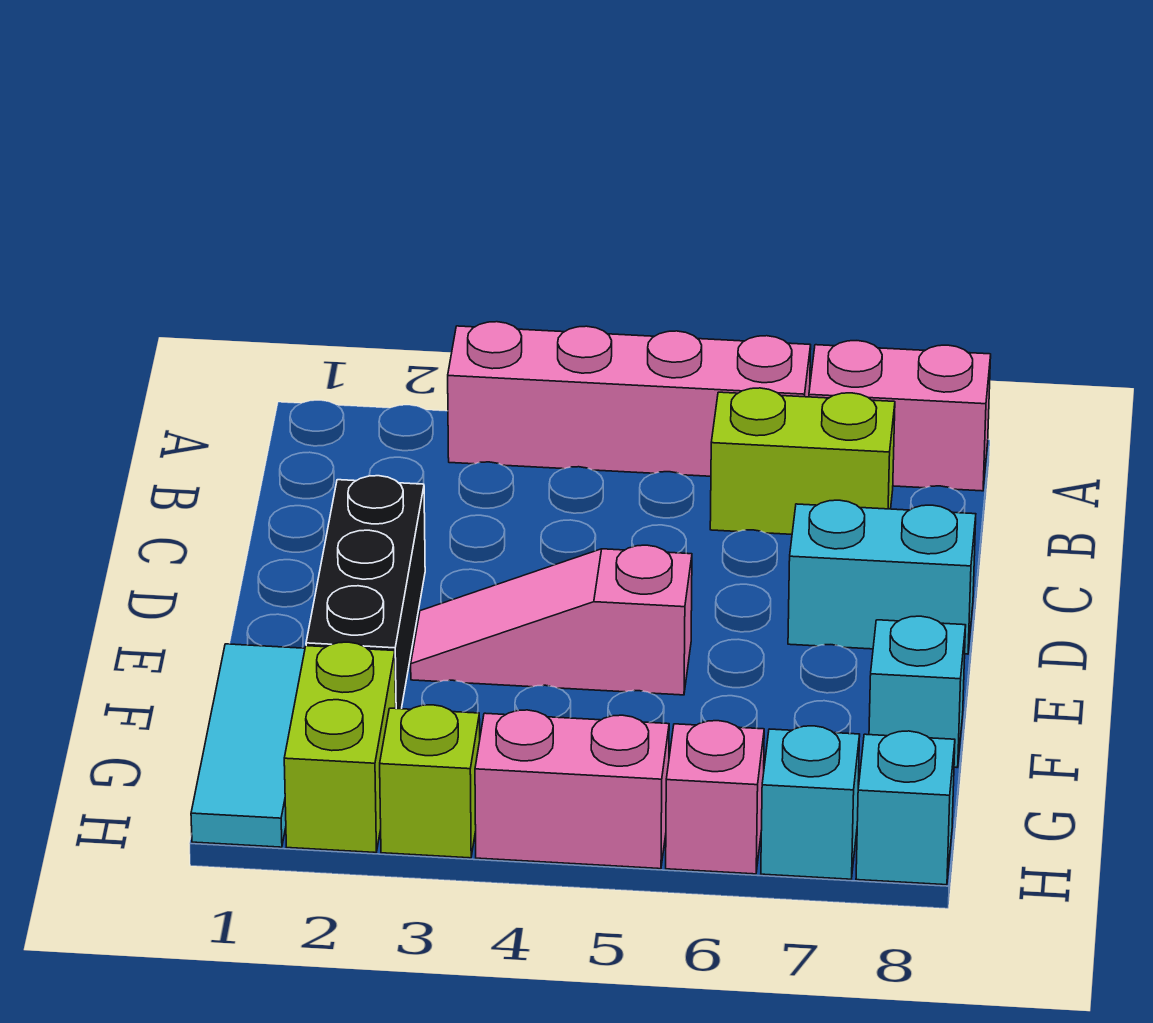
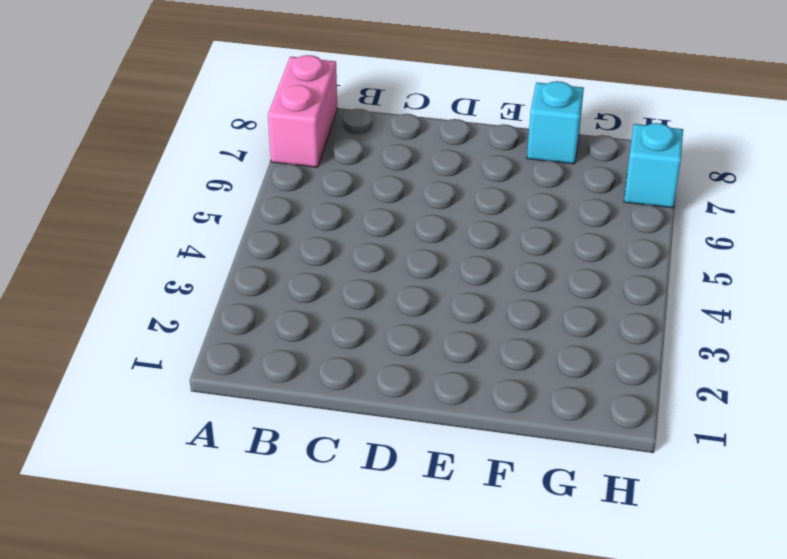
none -> pink 1x4 brick [448,322,811,476]
none -> lime 1x2 brick [710,388,895,534]
none -> black 1x3 brick [306,476,425,709]

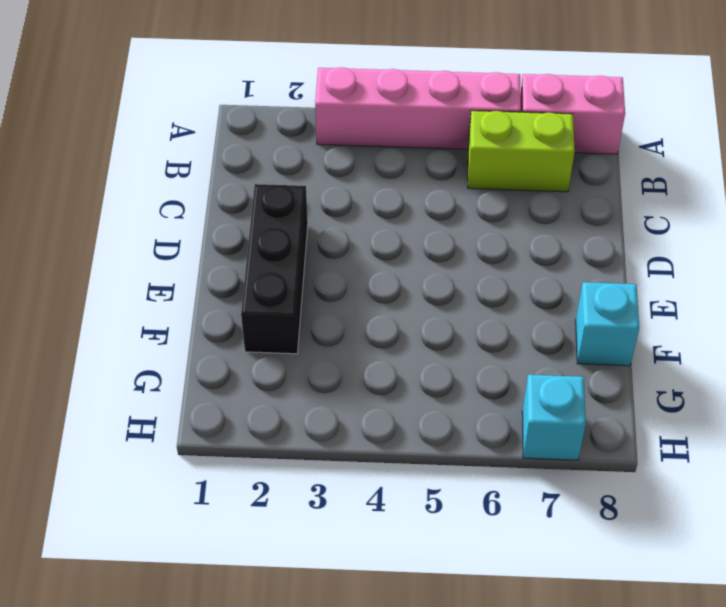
none -> cyan 1x2 brick [788,500,976,654]
none -> pink 1x3 slope [411,545,692,695]
none -> cyan 1x3 tile [191,644,305,847]

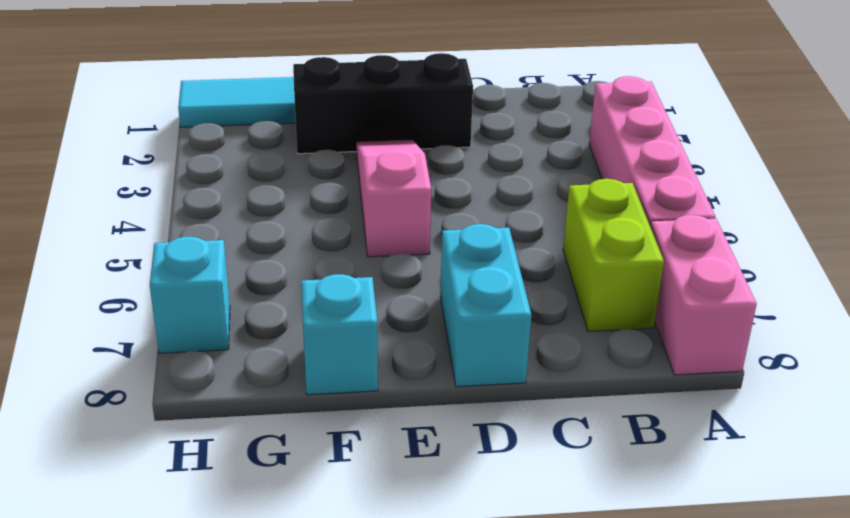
none -> lime 1x2 brick [284,642,396,853]
none -> lime 1x1 brick [380,705,480,858]
none -> pink 1x2 brick [475,710,669,869]

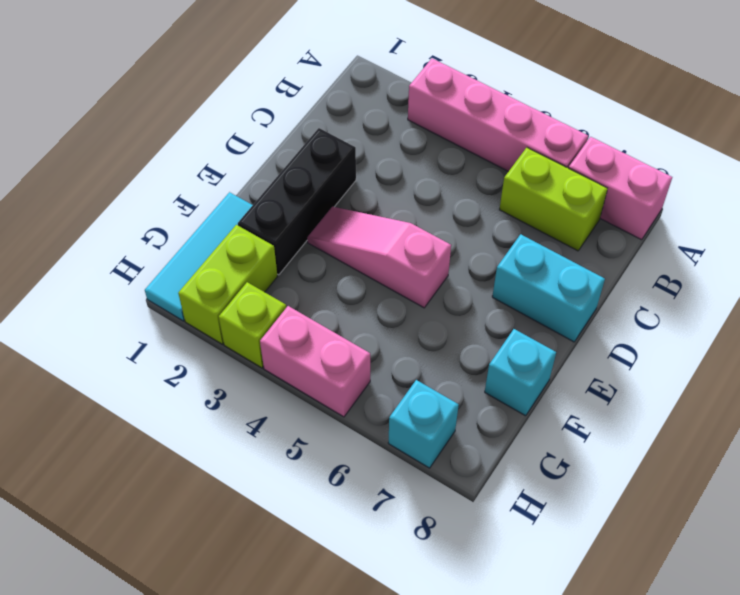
none -> pink 1x1 brick [666,721,764,874]
none -> cyan 1x1 brick [856,731,955,885]

